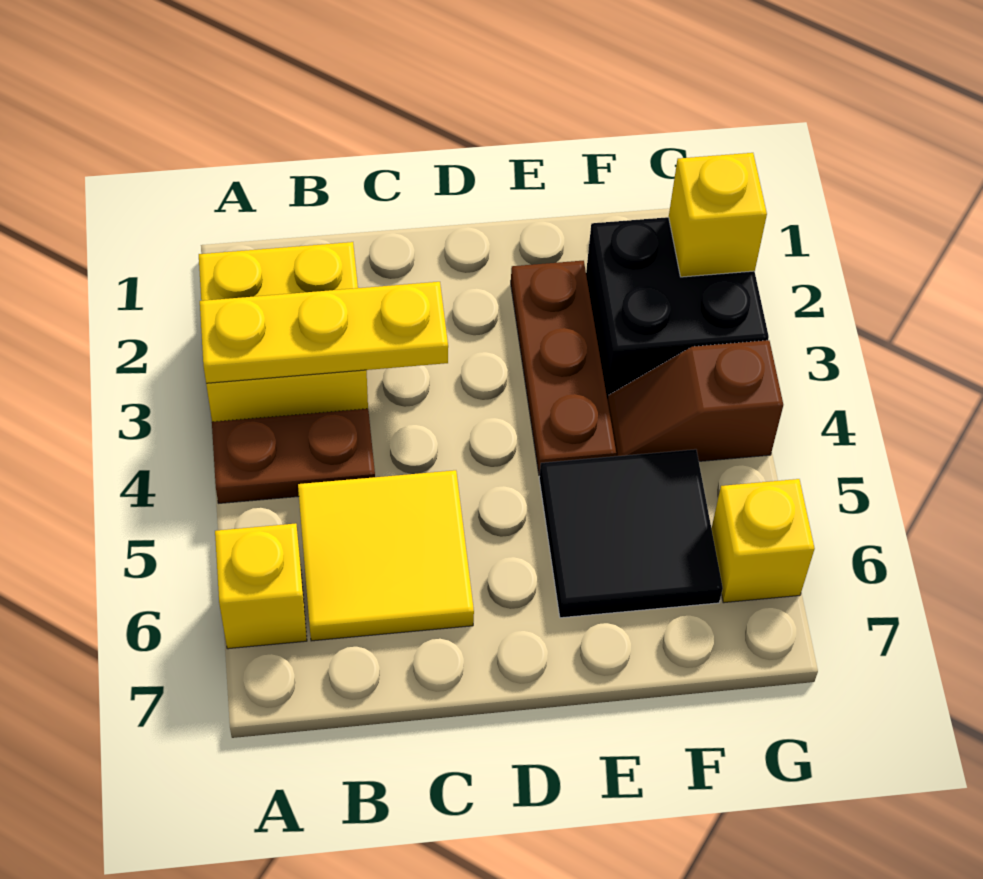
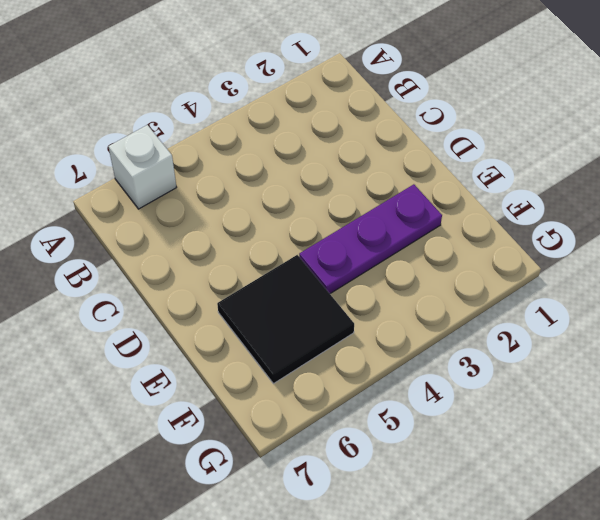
white 1x1 brick [108,125,177,209] -> yellow 1x1 brick [215,523,307,649]
purple 1x3 plate [299,184,442,294] -> brown 1x3 plate [511,261,616,475]
none -> yellow 2x2 brick [199,242,368,422]
none -> brown 1x2 plate [212,409,375,503]

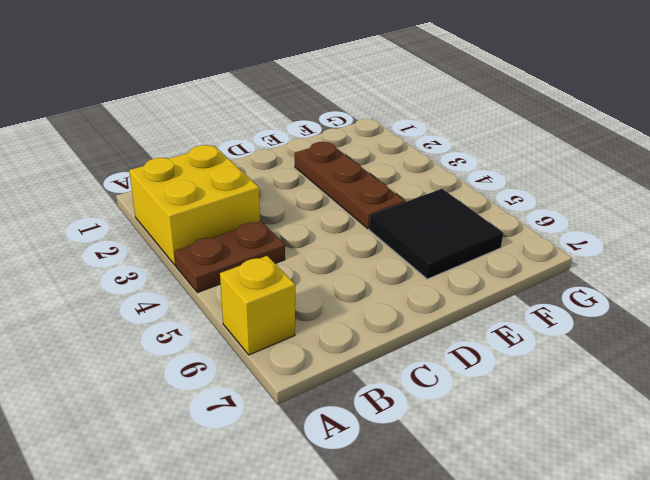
none -> yellow 2x2 tile [298,470,474,641]
none -> black 2x2 brick [586,217,769,400]

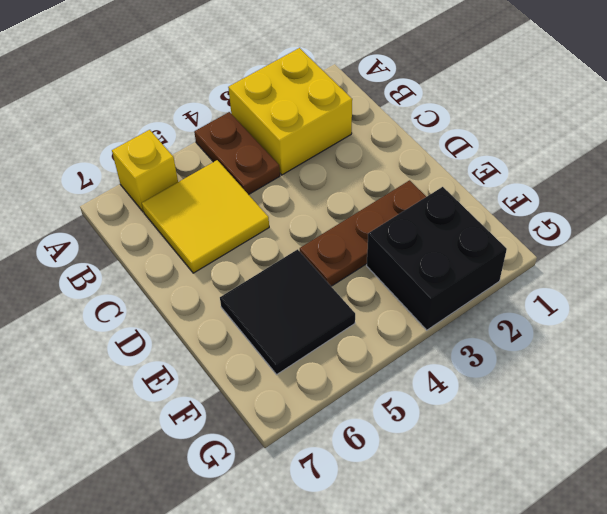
none -> brown 1x2 slope [608,340,783,461]
none -> yellow 1x1 brick [711,479,815,603]

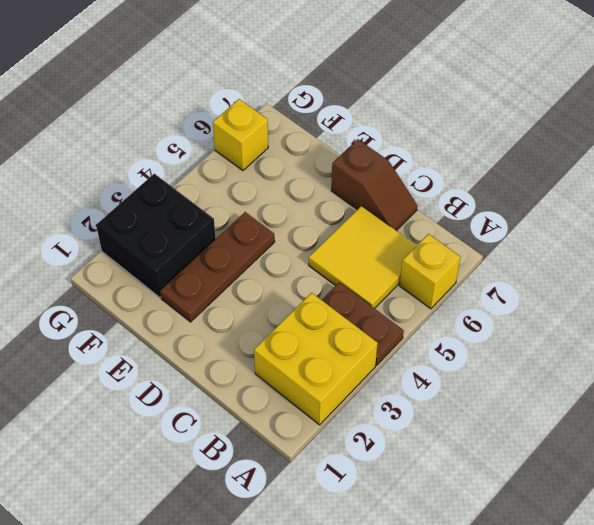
brown 1x2 slope [331,139,417,231] -> brown 1x2 slope moved to [608,340,783,461]
none -> black 2x2 tile [539,449,723,618]
none -> yellow 1x3 plate [200,282,448,384]

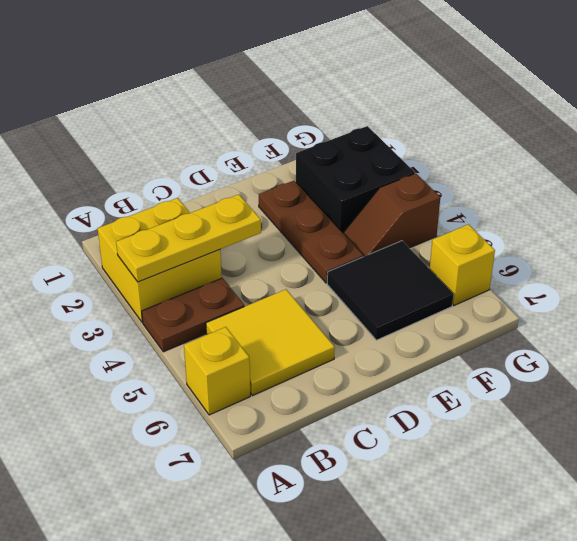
none -> yellow 1x1 brick [669,153,767,277]

